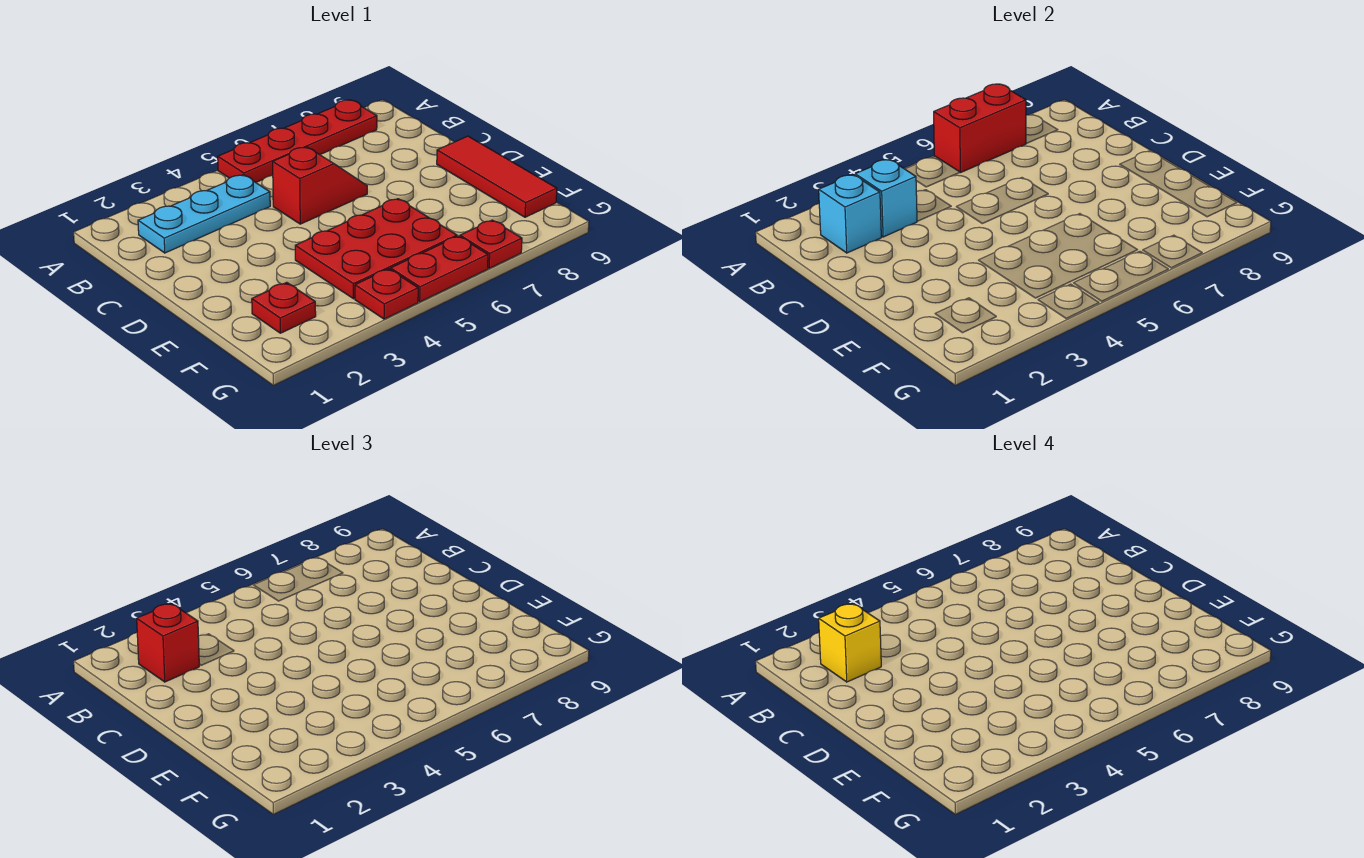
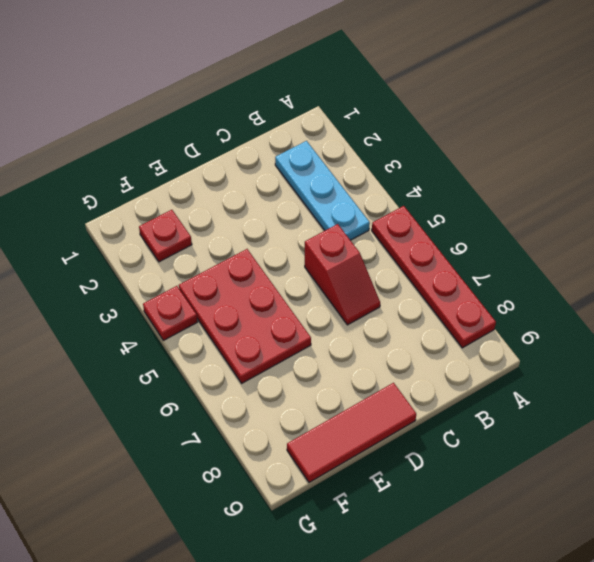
none -> red 1x2 plate [391,236,488,302]
none -> red 1x1 plate [460,220,522,268]
none -> red 1x2 brick [934,84,1026,173]

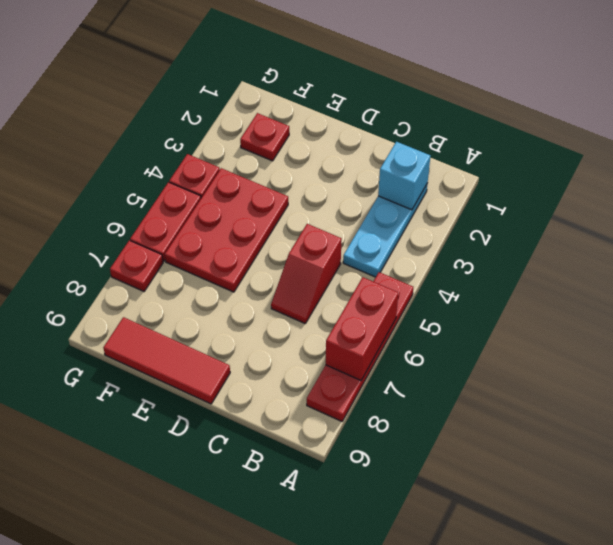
none -> cyan 1x1 brick [855,159,917,237]
none -> red 1x1 brick [137,604,199,682]
none -> yellow 1x1 brick [819,604,881,682]

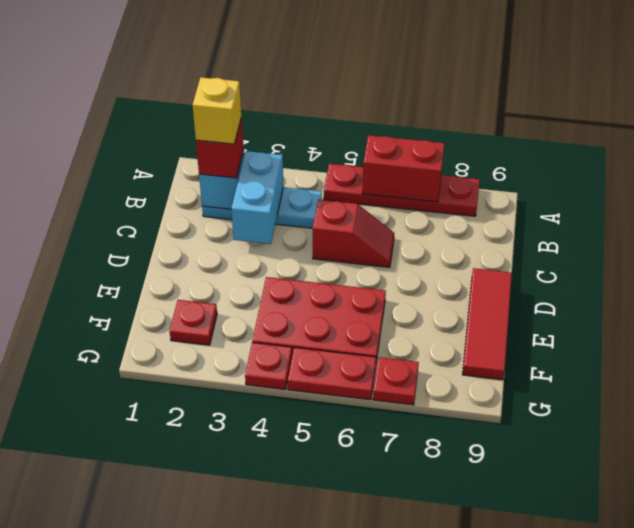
cyan 1x2 brick [231,151,283,244] -> cyan 1x1 brick [855,159,917,237]

